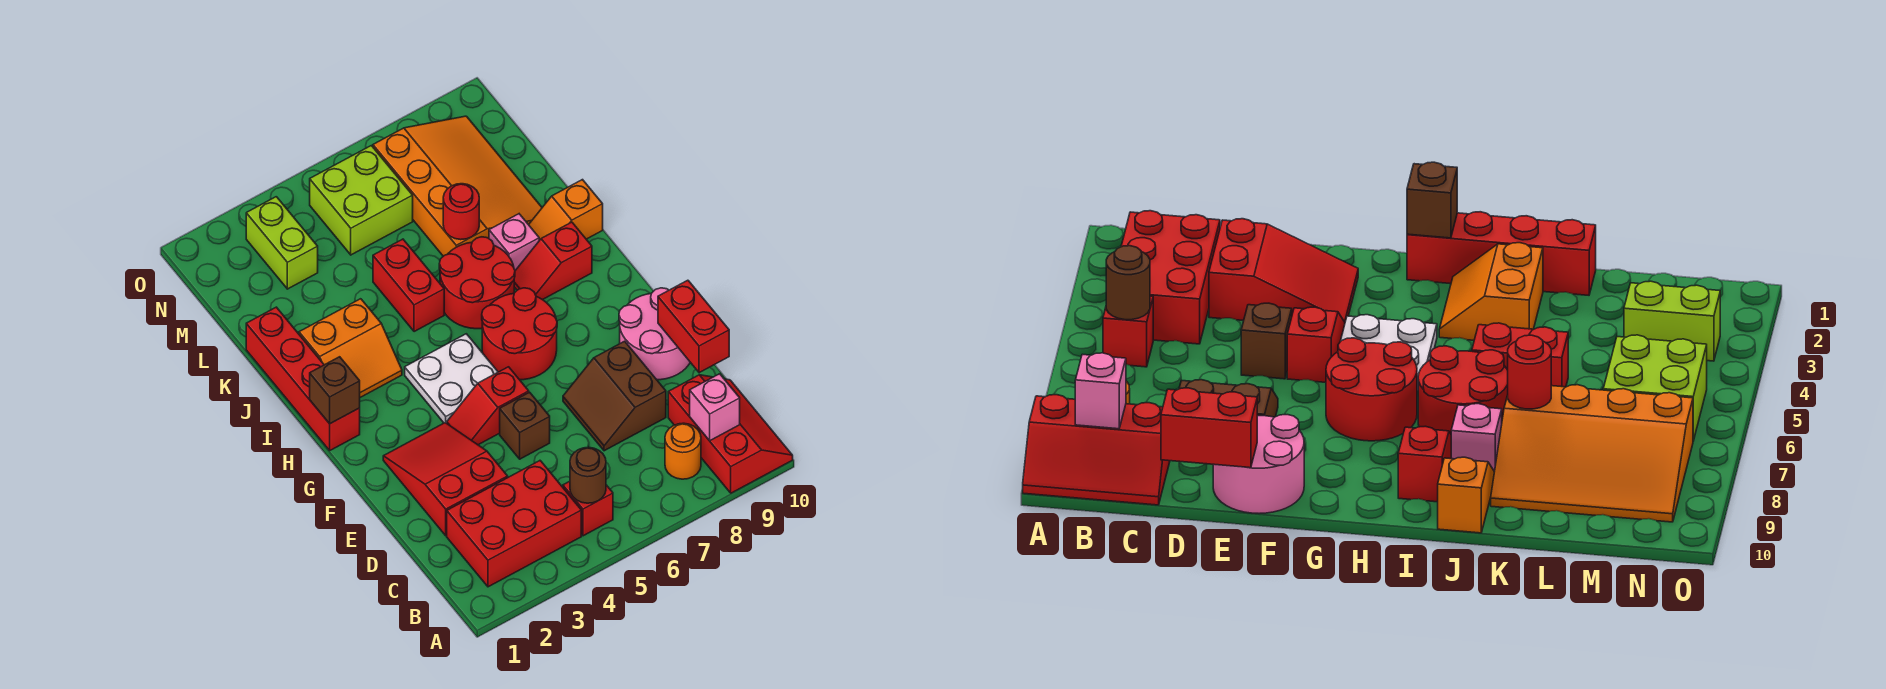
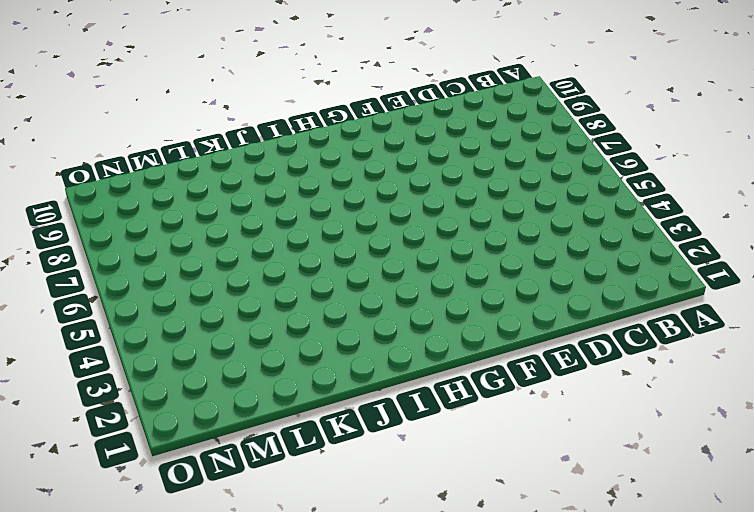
none -> red 2x3 slope [668,375,793,493]
none -> red 2x3 brick [447,461,581,587]
none -> red 1x1 brick [563,481,613,536]

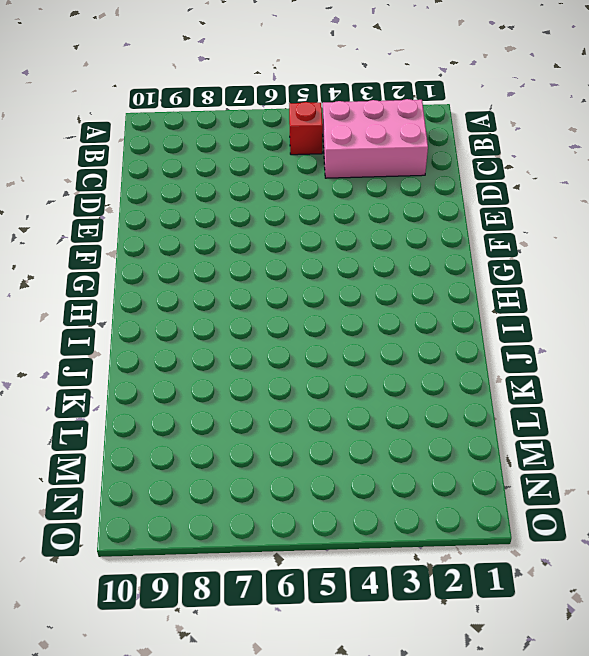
pink 2x3 brick [323,99,428,178] -> red 2x3 brick [447,461,581,587]
none -> red 2x3 slope [668,375,793,493]
none -> orange 1x1 round brick [665,423,701,479]
none -> red 2x3 slope [383,423,508,536]

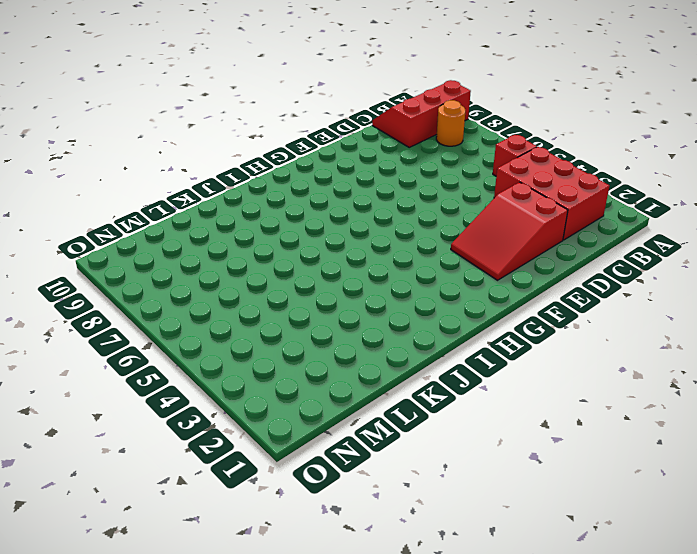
none -> brown 2x2 slope [563,341,666,451]
none -> brown 1x1 brick [500,392,550,459]
none -> pink 2x2 round brick [619,288,690,380]

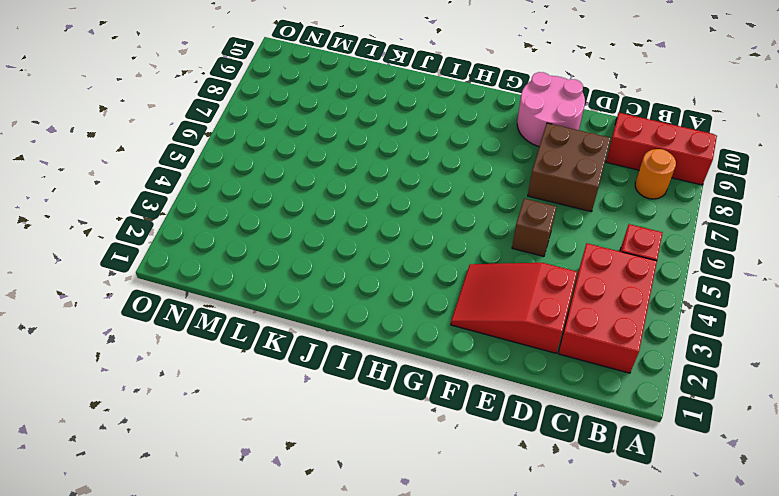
brown 2x2 brick [528,123,611,212] -> brown 2x2 slope [563,341,666,451]
none -> red 1x2 slope [447,367,529,445]
none -> white 2x2 plate [405,334,498,423]
none -> red 2x2 round brick [482,288,557,380]

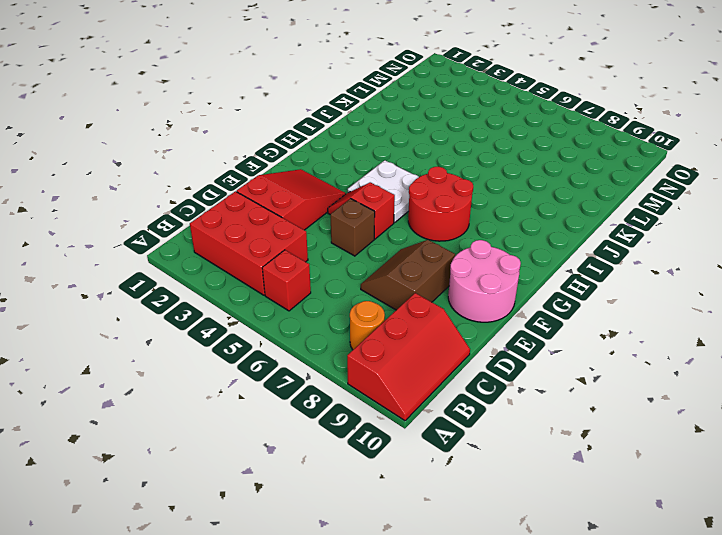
none -> red 1x4 brick [246,307,360,450]
none -> orange 2x2 slope [299,299,402,397]
none -> red 2x2 round brick [439,237,515,329]

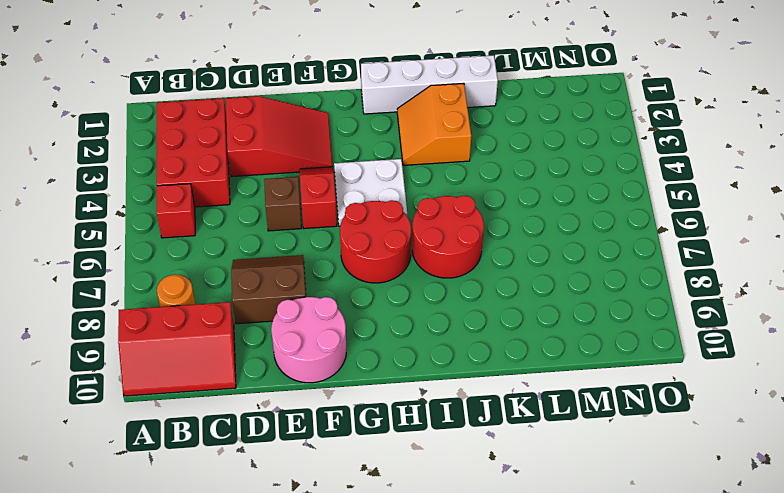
white 1x4 brick [361,55,498,114] -> red 1x4 brick [246,307,360,450]
none -> red 1x2 slope [514,222,592,300]
none -> red 1x2 brick [373,239,444,332]
none -> pink 1x1 brick [489,214,539,270]

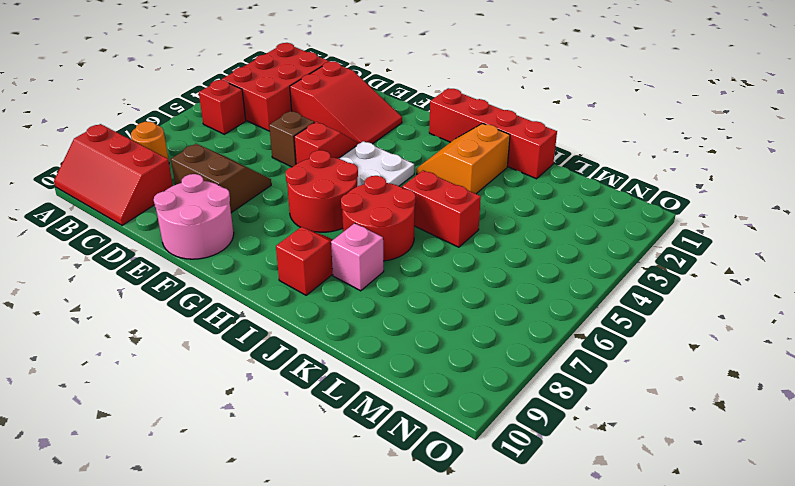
none -> orange 1x2 slope [529,180,603,240]
none -> orange 3x4 slope [373,116,542,256]
none -> lime 1x2 brick [246,197,318,289]

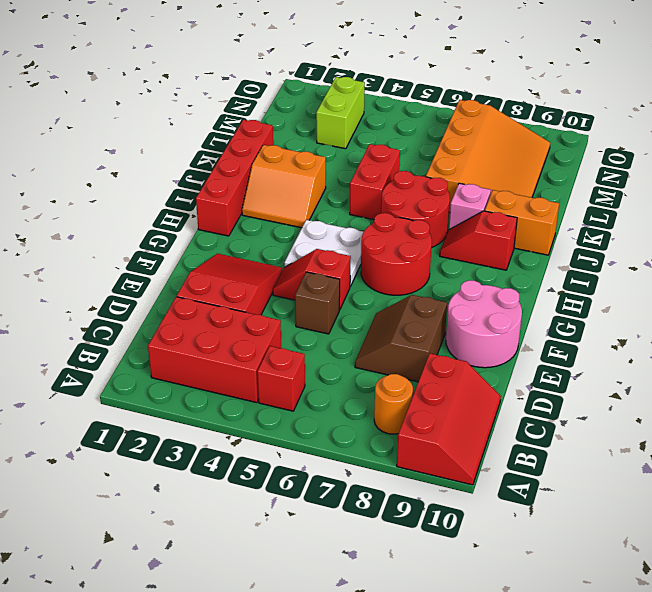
orange 1x2 brick [485,190,559,255] -> orange 1x2 slope [529,180,603,240]
none -> lime 2x2 brick [310,146,413,255]
none -> brown 1x1 round brick [570,447,606,503]
none -> pink 1x1 brick [690,374,740,441]

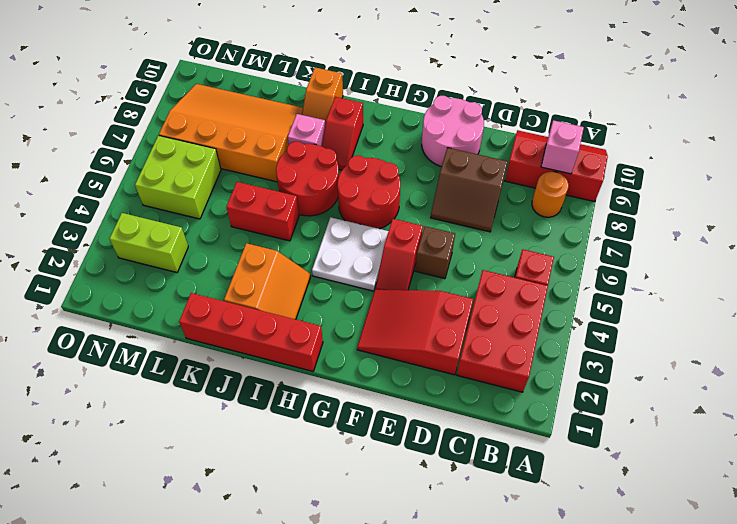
none -> brown 1x1 round brick [570,447,606,503]
none -> red 1x2 brick [658,280,729,373]
none -> brown 1x1 brick [310,357,360,424]

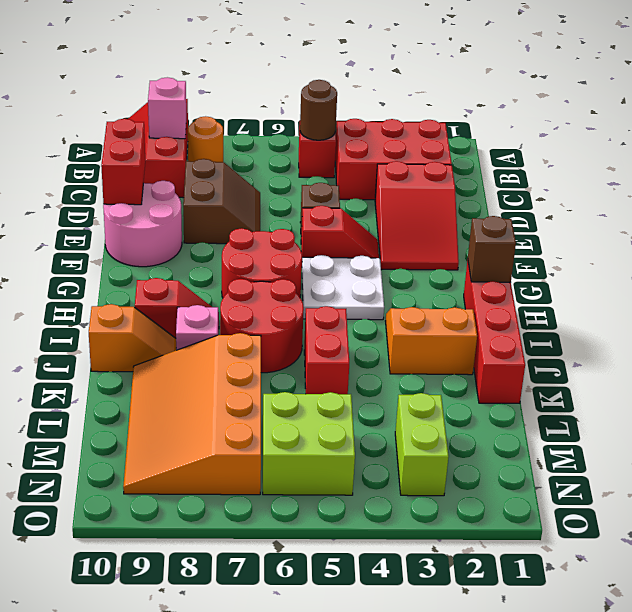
none -> red 1x1 round brick [443,184,479,240]

